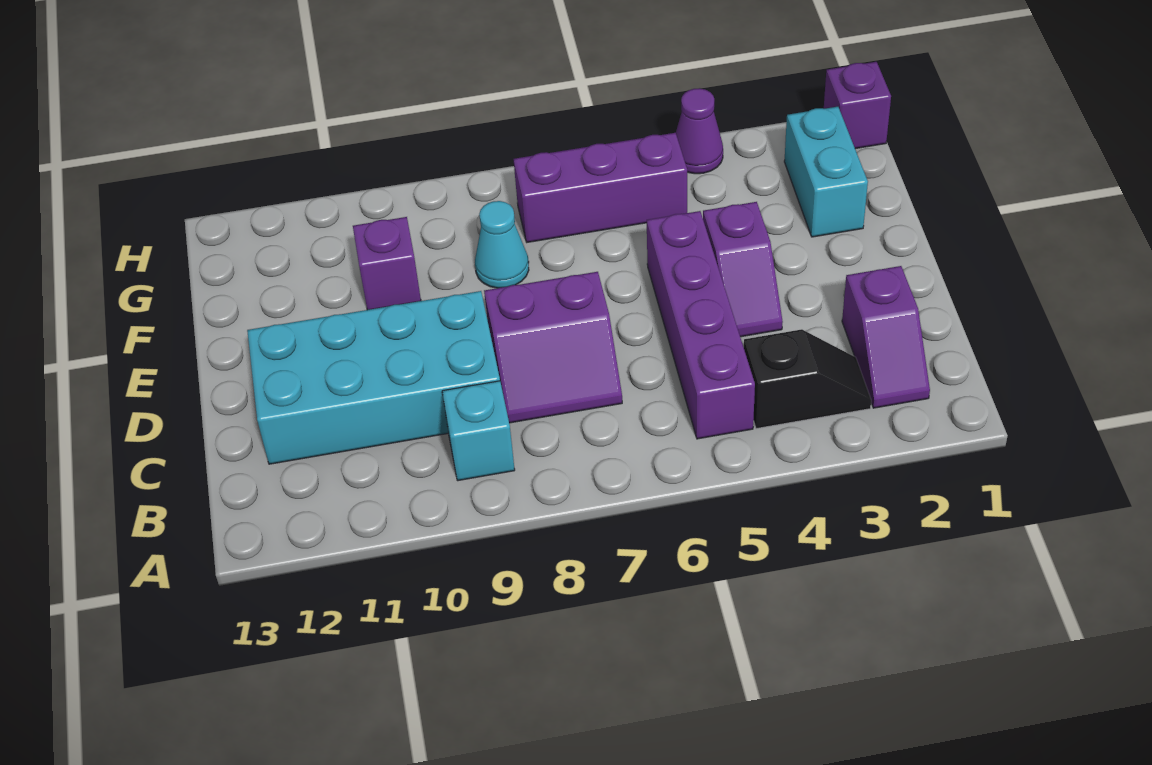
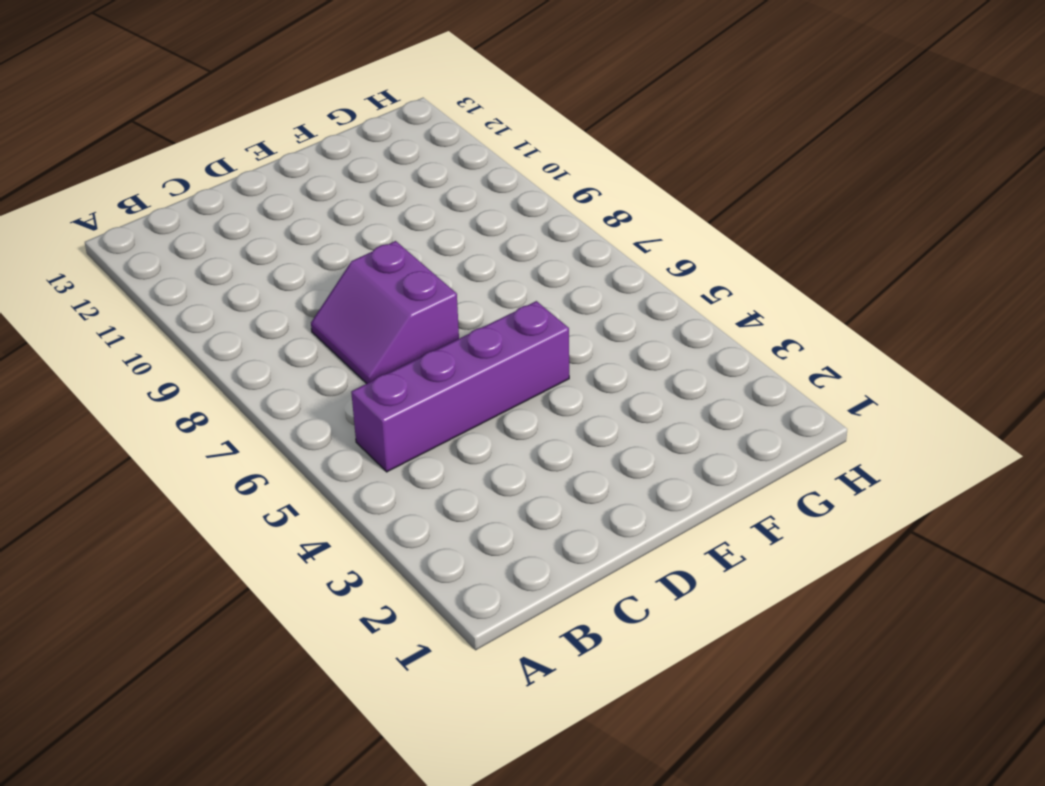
none -> purple 1x2 slope [842,266,930,408]
none -> black 1x2 slope [744,329,871,429]
none -> cyan 1x1 brick [442,381,515,481]

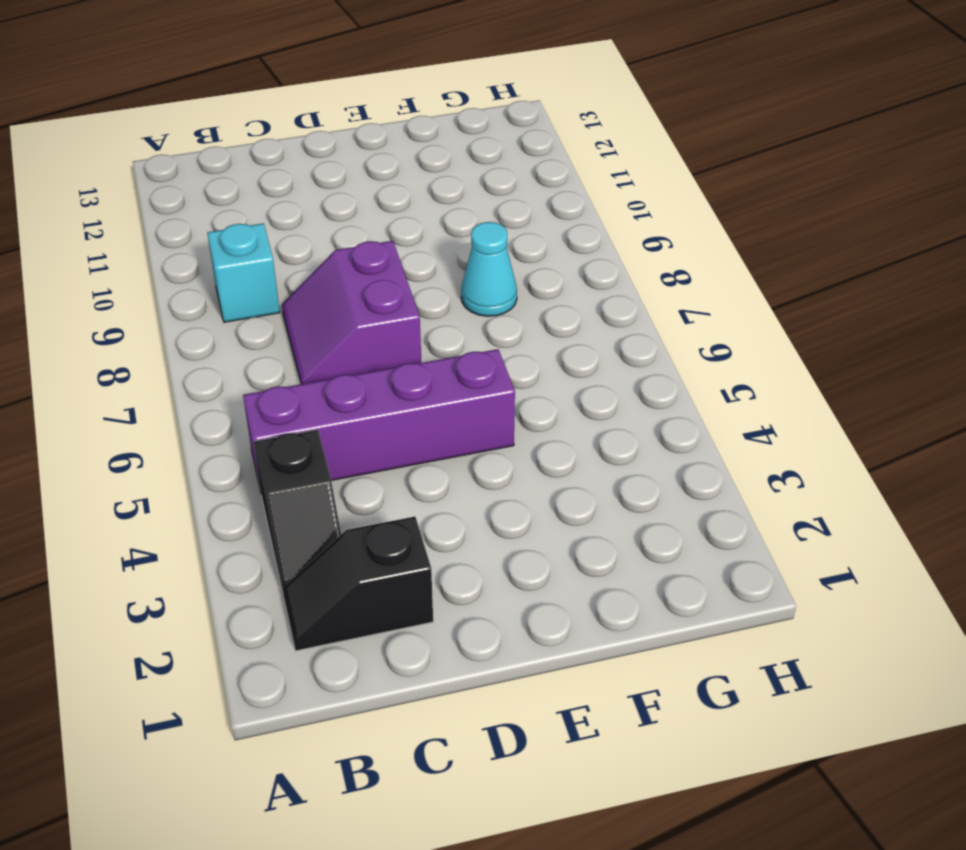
black 1x2 slope [282,517,433,651] -> purple 1x2 slope [842,266,930,408]
none -> cyan 2x4 brick [247,291,500,464]
none -> purple 1x2 slope [703,202,783,337]
none -> cyan 1x2 brick [784,107,868,237]

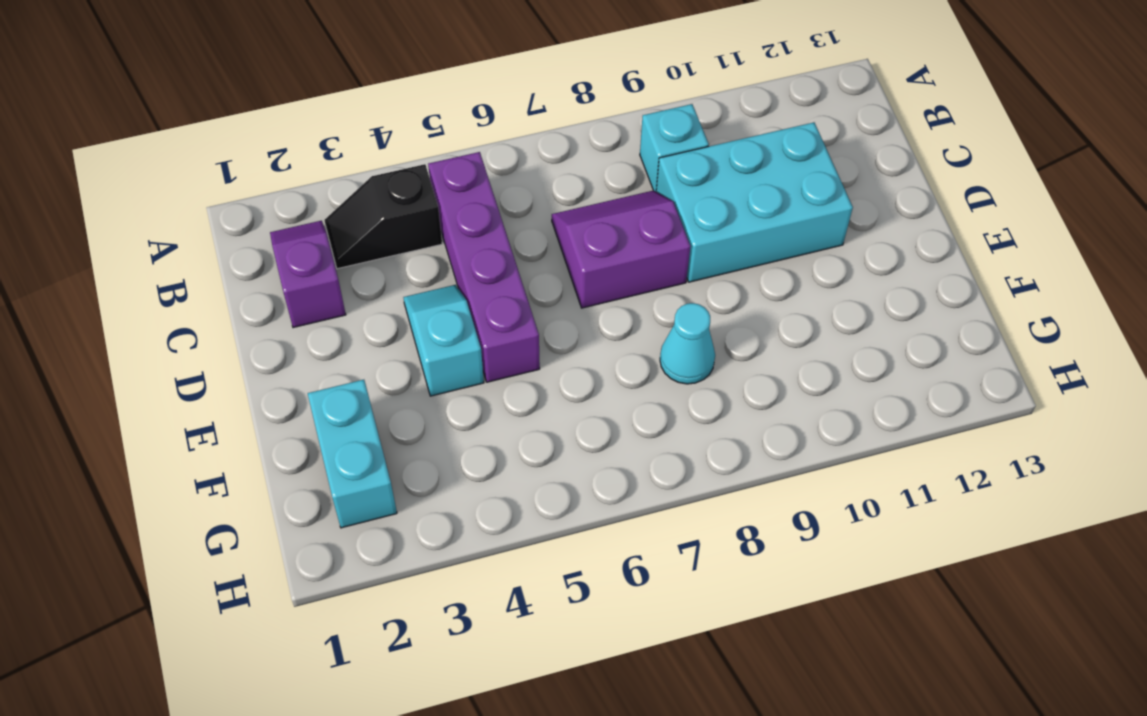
cyan 2x3 brick [656,122,853,282] -> cyan 2x4 brick [247,291,500,464]
cyan 1x2 slope [403,285,484,396] -> purple 1x2 slope [703,202,783,337]
none -> purple 1x1 brick [353,217,421,310]
none -> purple 1x3 brick [514,133,687,242]
none -> purple 1x1 brick [824,62,891,149]

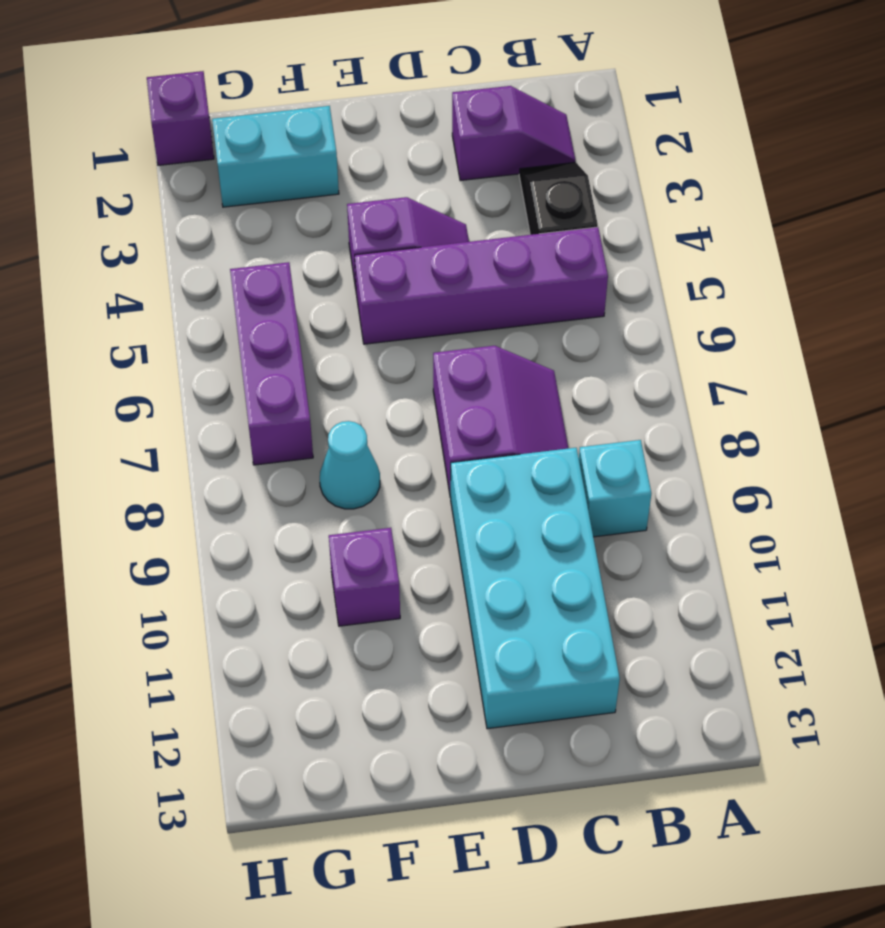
none -> purple 1x1 cone [676,88,723,174]

